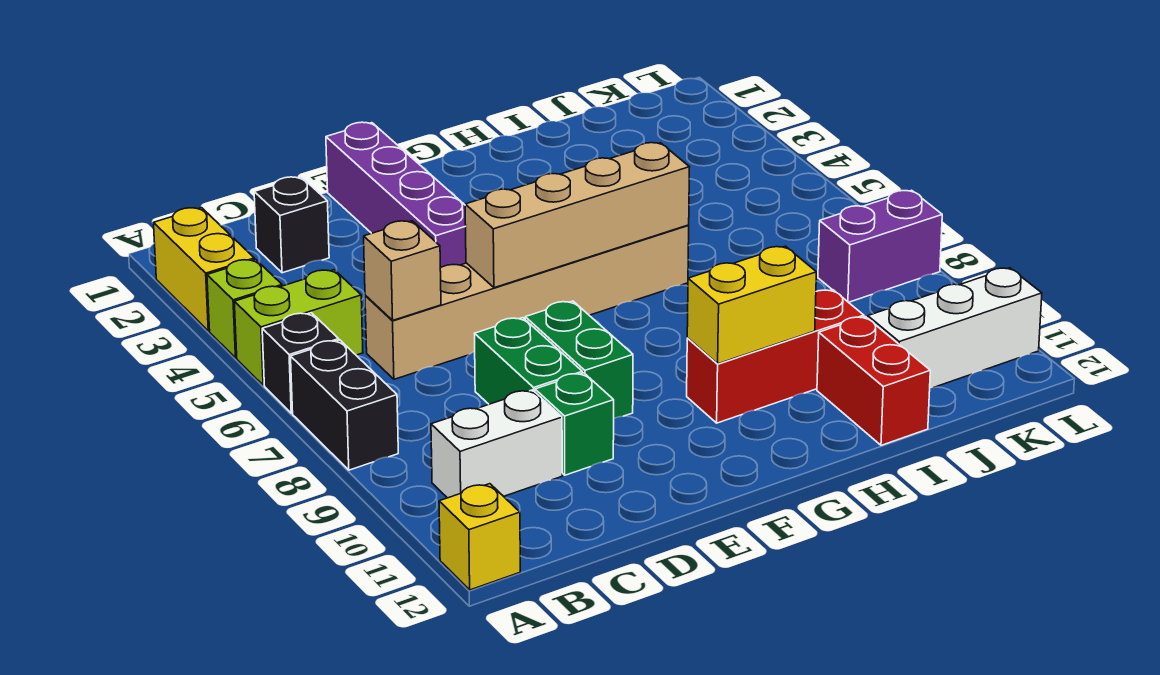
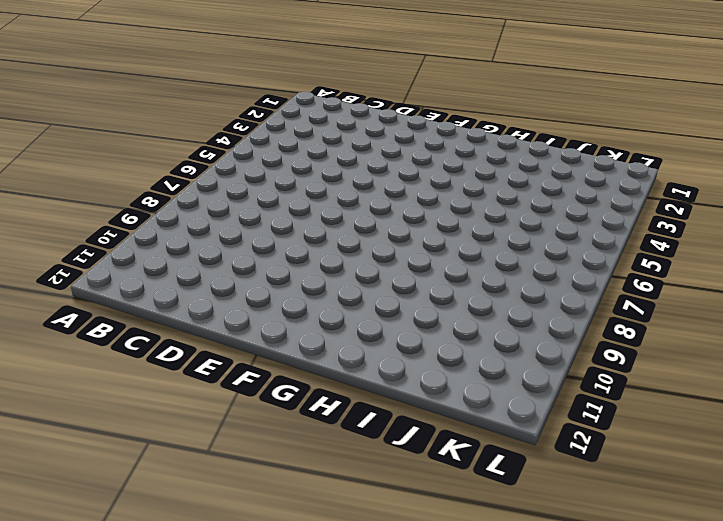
none -> yellow 1x2 brick [154,208,254,331]
none -> lime 1x1 brick [207,259,282,358]
none -> lime 1x2 brick [234,270,363,385]

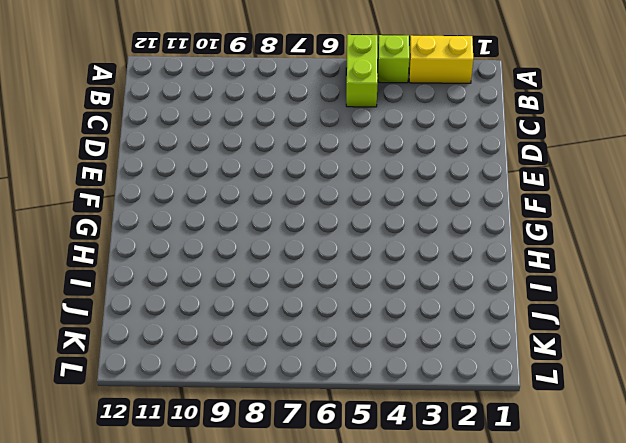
none -> black 1x1 brick [262,313,339,413]
none -> black 1x2 brick [291,340,398,470]
none -> yellow 1x1 brick [439,484,520,590]

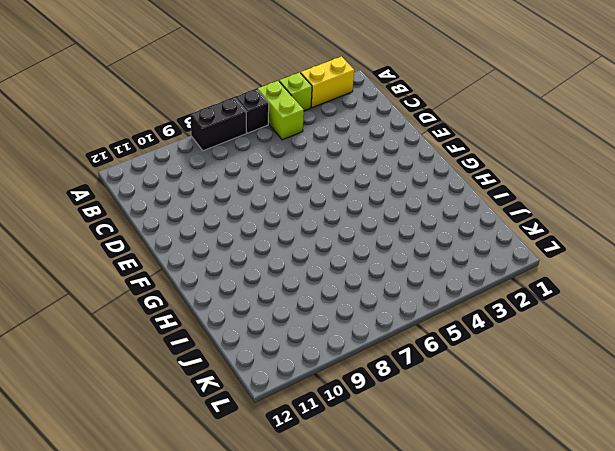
none -> yellow 1x1 brick [439,484,520,590]
none -> white 1x2 brick [431,390,562,498]
none -> black 1x1 brick [254,177,329,273]

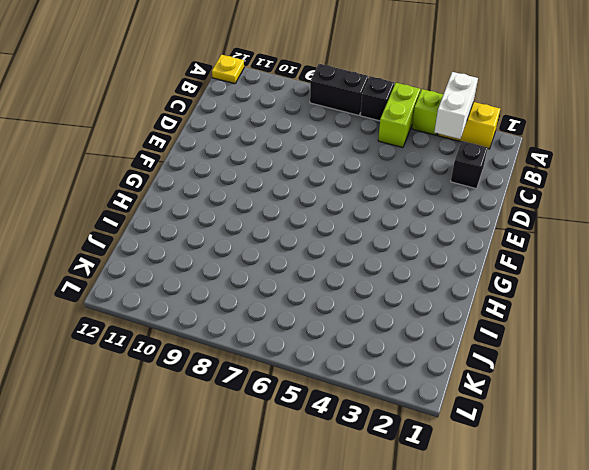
white 1x2 brick [434,72,478,139] -> white 1x2 brick moved to [431,390,562,498]
yellow 1x1 plate [212,55,244,84] -> yellow 1x1 brick [439,484,520,590]
none -> tan 1x6 brick [365,225,689,379]
none -> green 1x2 brick [475,318,582,404]
none -> green 1x1 brick [535,373,614,475]

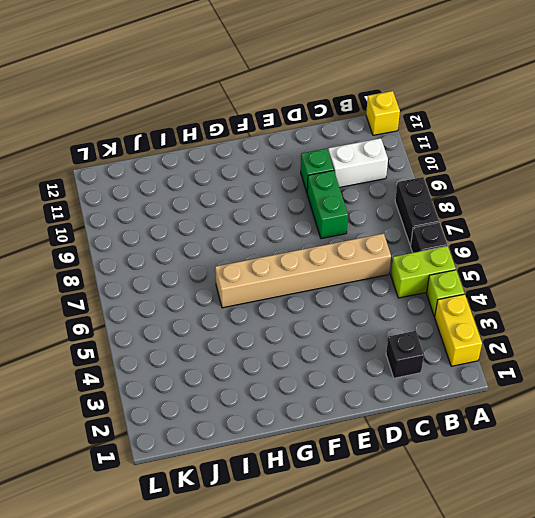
none -> purple 1x4 brick [326,122,466,268]
none -> green 1x2 brick [525,301,633,418]
none -> red 1x3 brick [687,290,864,423]

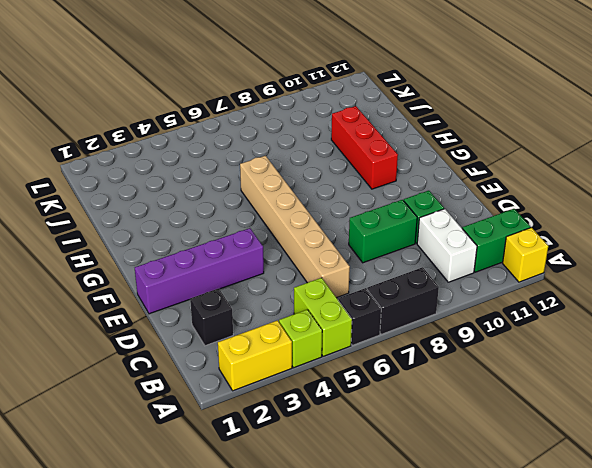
green 1x2 brick [462,209,531,272] -> green 1x2 brick moved to [525,301,633,418]
none -> red 1x2 brick [817,317,930,445]
none -> white 1x3 brick [868,268,1042,388]
none -> purple 1x2 brick [818,190,942,302]

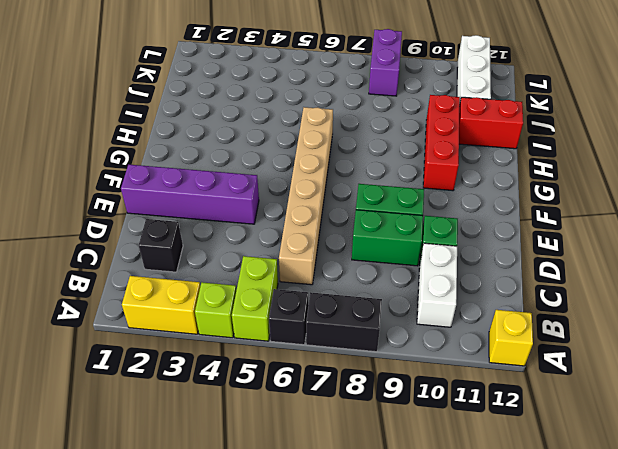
none -> tan 1x1 brick [364,221,441,320]
none -> tan 1x4 brick [465,143,689,288]
none -> yellow 1x2 brick [687,246,816,364]

